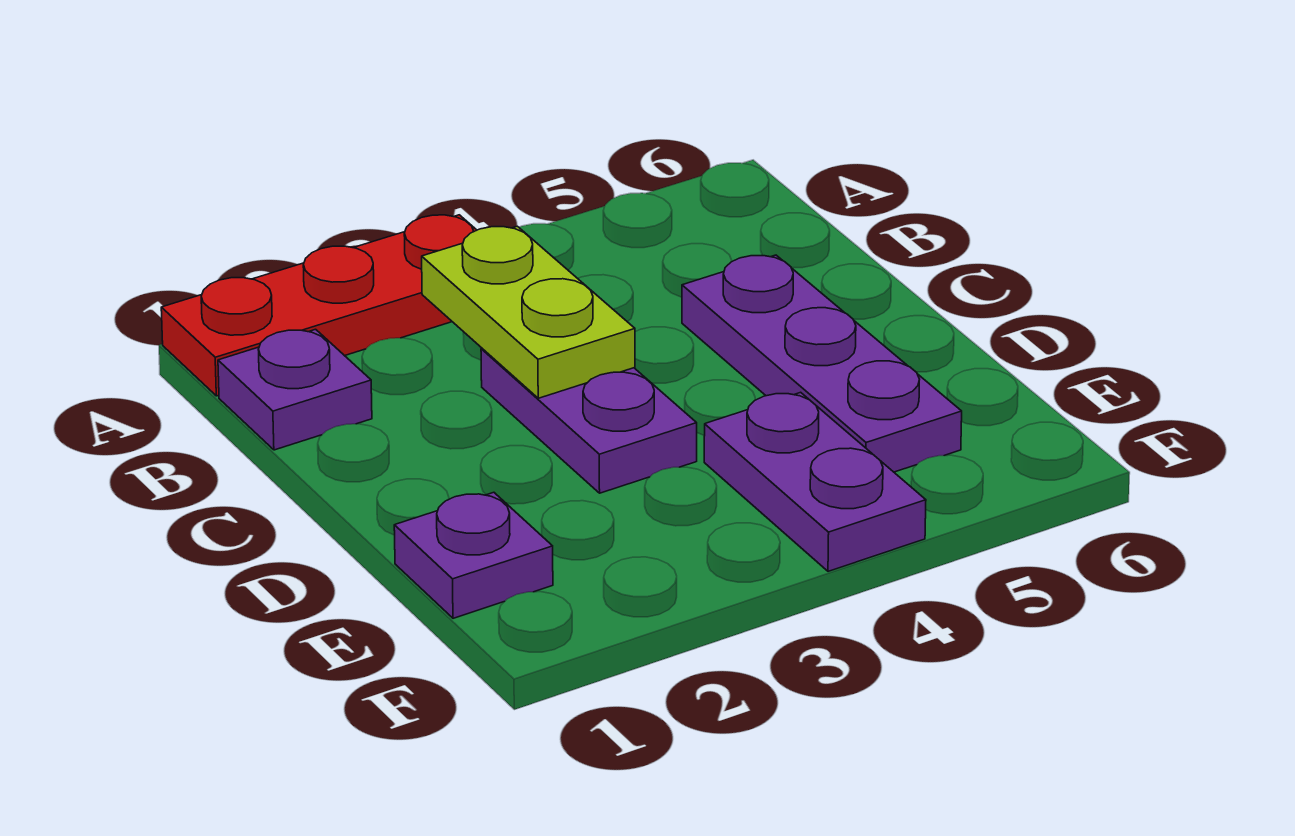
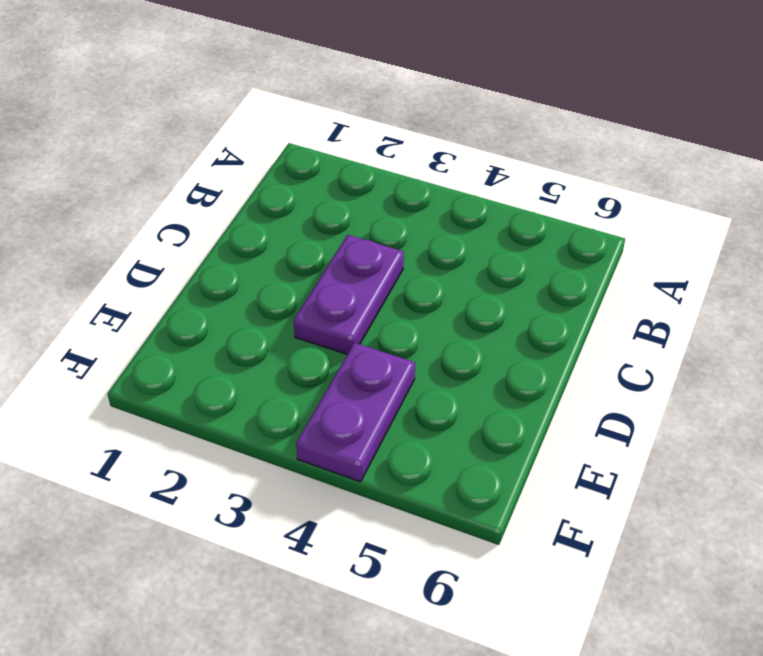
none -> red 1x3 plate [161,215,477,396]
none -> purple 1x1 plate [218,329,372,450]

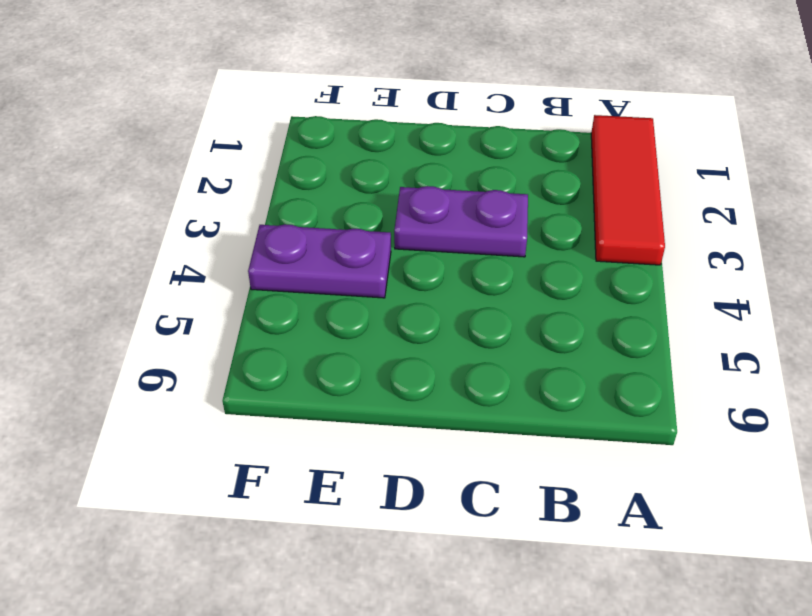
red 1x3 tile [591,115,665,265] -> red 1x3 plate [161,215,477,396]
none -> purple 1x1 plate [218,329,372,450]
none -> purple 1x3 plate [682,255,962,472]

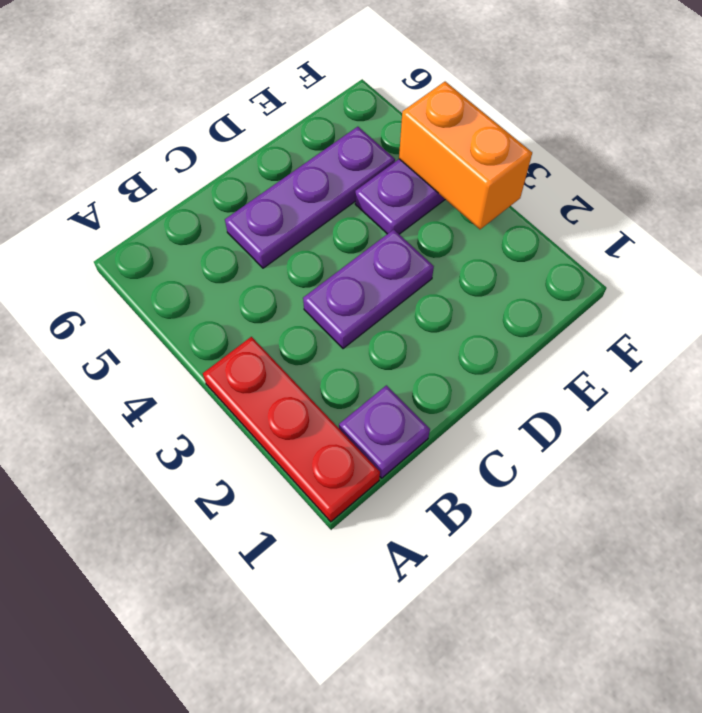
orange 1x2 brick [399,82,532,229] -> none
none -> purple 1x1 plate [394,492,553,618]
none -> lime 1x2 plate [422,226,635,398]

